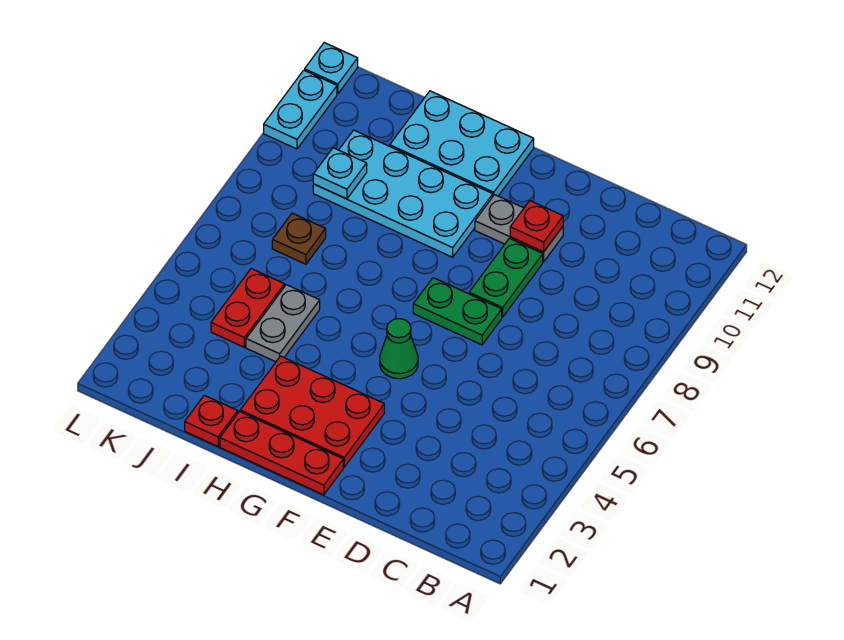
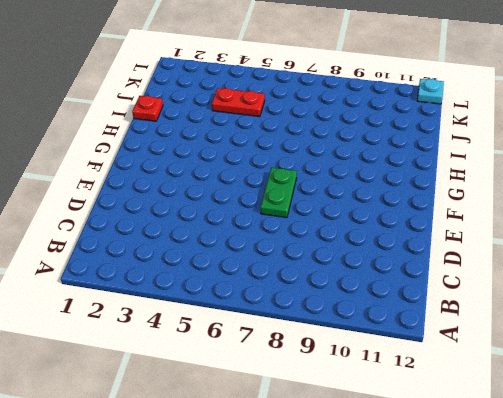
none -> green 1x2 plate [469,238,543,317]
none -> grey 1x2 plate [475,195,563,262]
none -> red 1x3 plate [220,412,343,495]

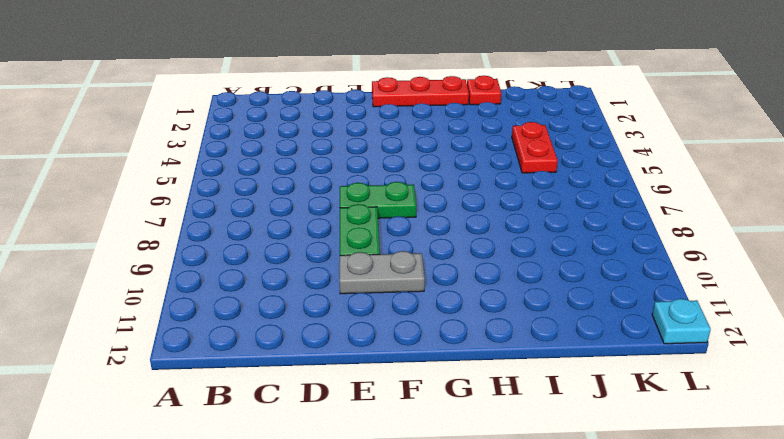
none -> red 2x3 plate [240,356,384,467]
none -> green 1x1 cone [380,319,418,379]
none -> cyan 2x4 plate [313,130,493,257]

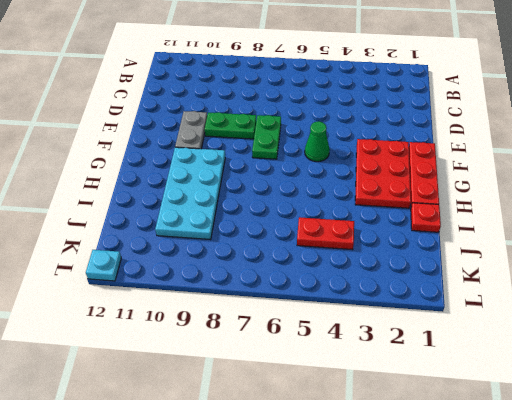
none -> cyan 2x3 plate [390,91,534,196]
none -> grey 1x2 plate [246,285,320,362]
none -> brown 1x1 plate [272,213,326,264]

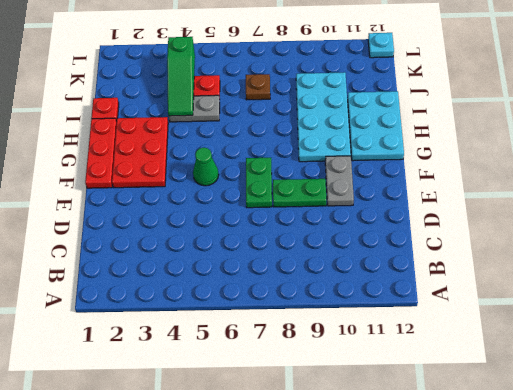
green 1x3 slope [167,37,195,116] -> none
none -> cyan 1x2 plate [264,70,337,149]
none -> red 1x1 plate [510,201,563,252]
none -> cyan 1x1 plate [313,148,367,199]

